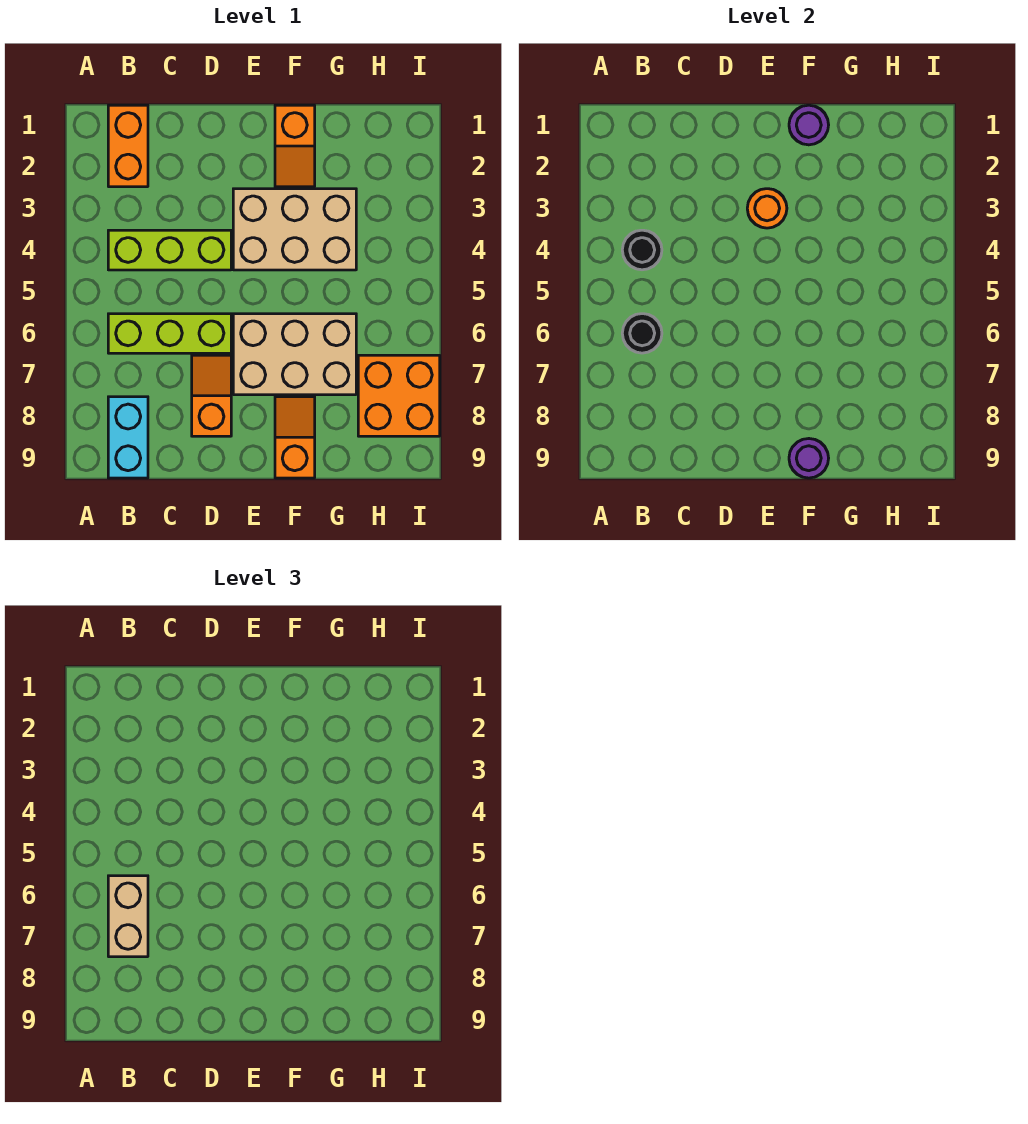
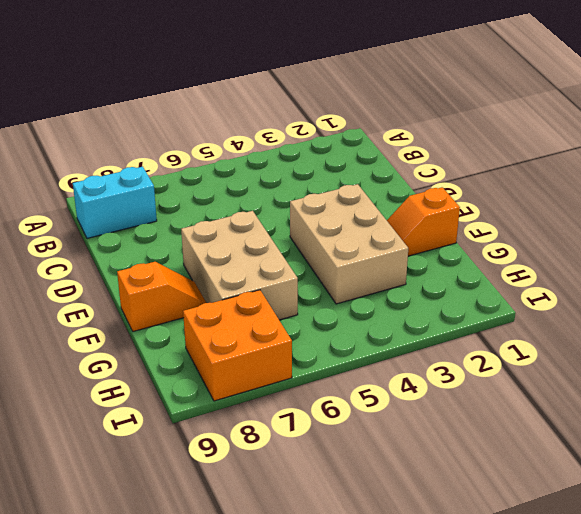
none -> orange 1x2 brick [108,105,148,187]
none -> lime 1x3 brick [108,230,231,270]
none -> lime 1x3 brick [108,314,231,353]

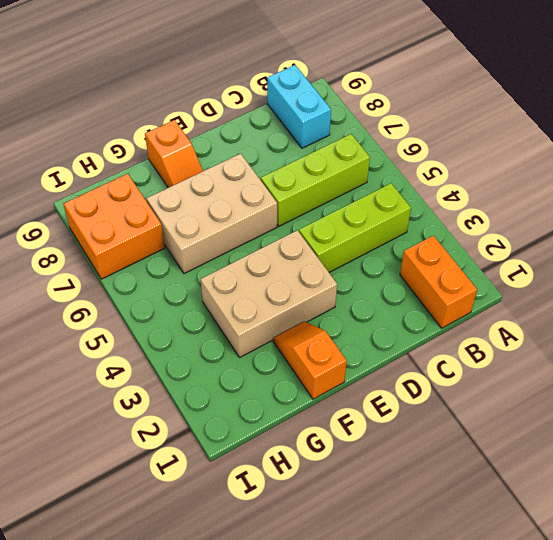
none -> orange 1x2 slope [192,355,231,436]
none -> black 1x1 round brick [622,230,662,270]
none -> black 1x1 round brick [622,314,662,353]

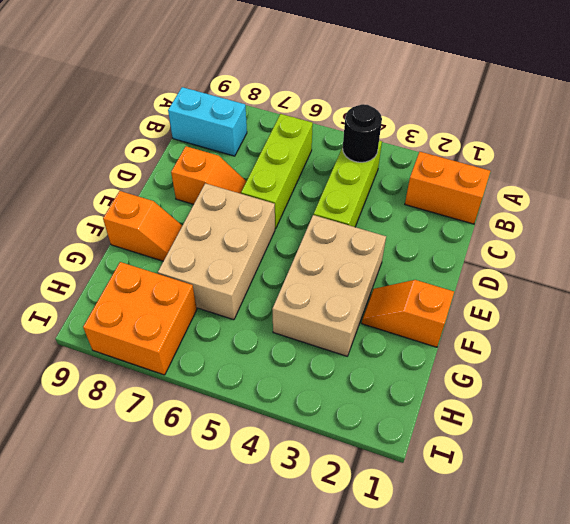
none -> black 1x1 round brick [622,314,662,353]
none -> orange 1x1 round brick [747,189,787,228]
none -> purple 1x1 round brick [789,105,829,145]

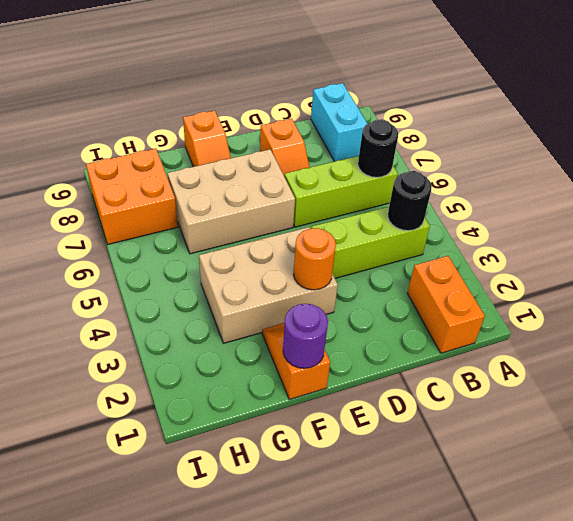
none -> purple 1x1 round brick [789,439,829,478]
none -> tan 1x2 brick [108,876,148,957]

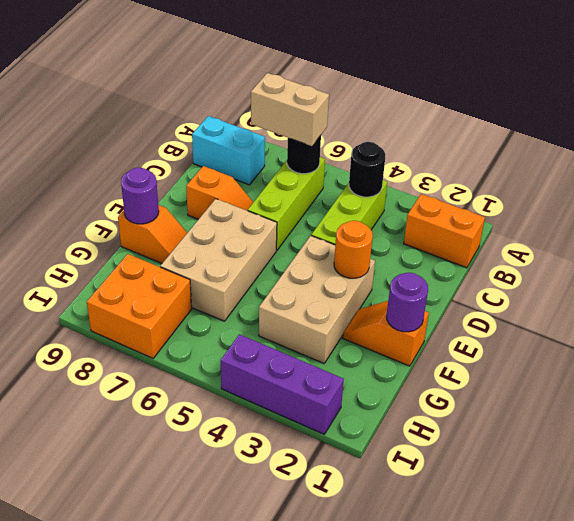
purple 1x3 brick [221,334,344,434] -> none

